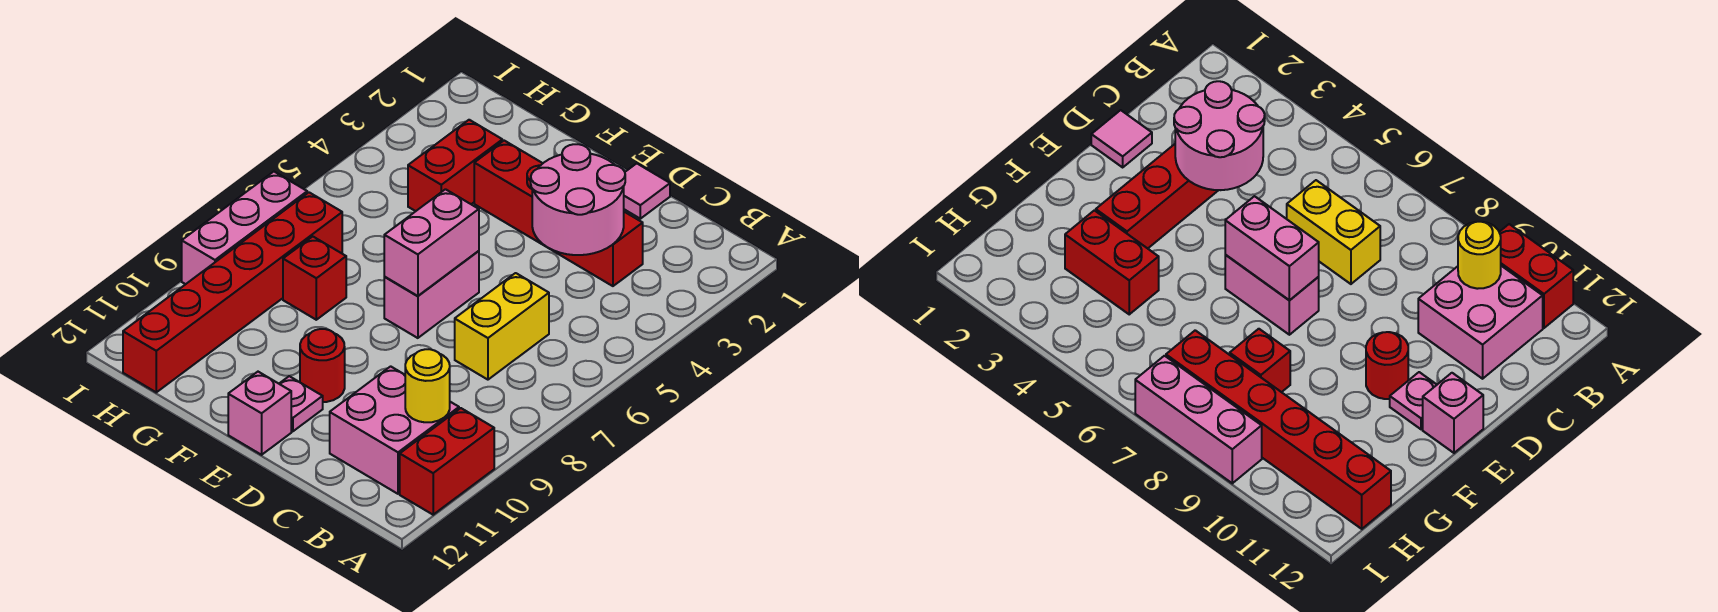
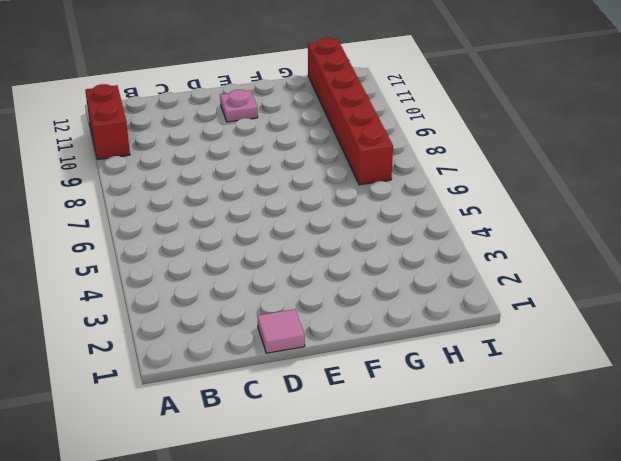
none -> pink 2x2 brick [330,366,459,494]
none -> red 1x4 brick [474,141,643,286]
none -> yellow 1x2 brick [455,273,549,380]

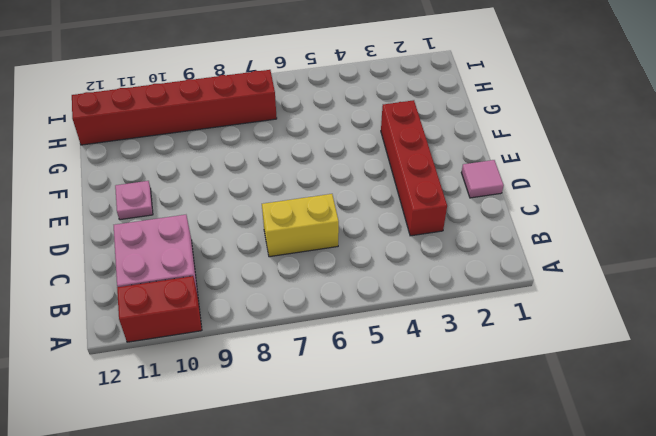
none -> pink 1x2 brick [384,251,479,338]
none -> red 1x1 round brick [300,329,345,402]
none -> pink 1x1 brick [228,372,291,455]

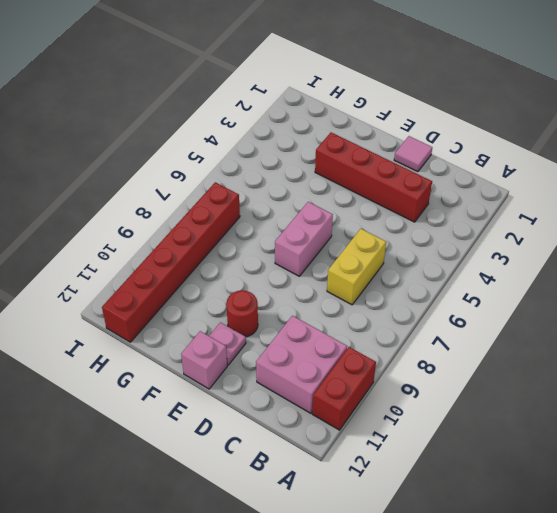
none -> red 1x2 brick [408,120,502,211]
none -> red 1x1 brick [283,237,346,320]
none -> pink 1x3 brick [182,172,307,284]

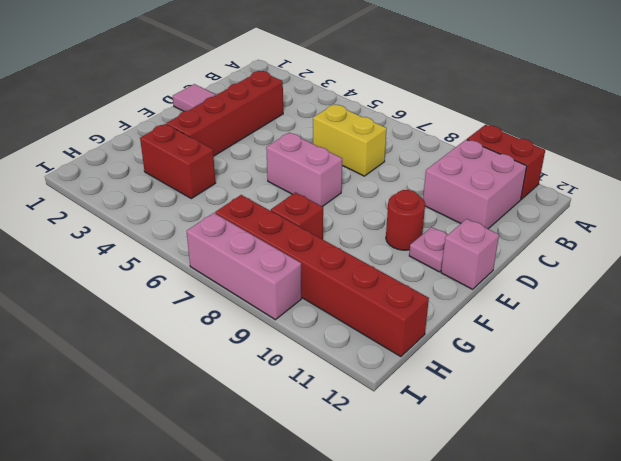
none -> yellow 1x1 round brick [405,349,450,422]
none -> pink 2x2 round brick [531,144,625,255]
none -> pink 1x2 brick [384,189,479,296]

